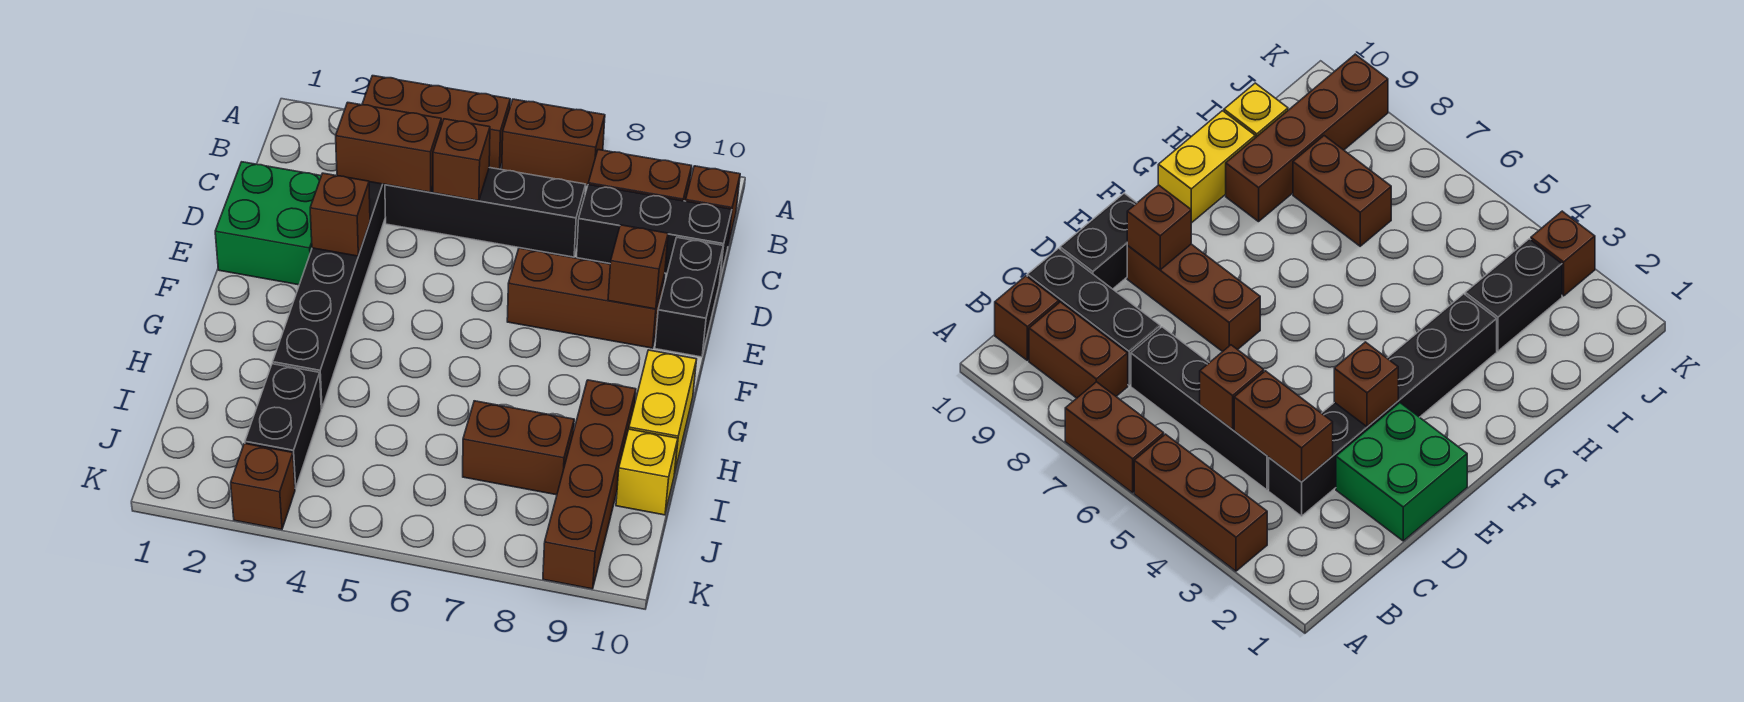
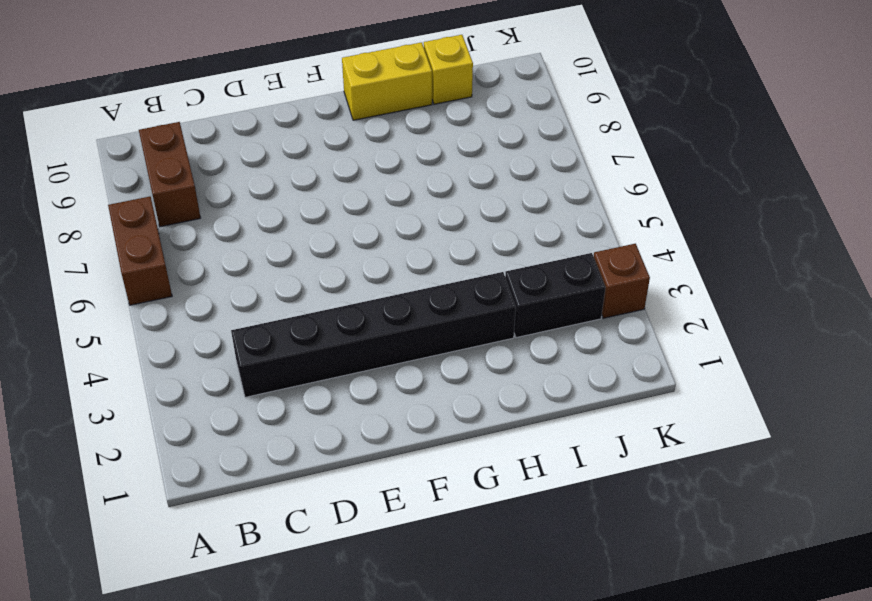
none -> brown 1x3 brick [362,76,510,169]
none -> brown 1x1 brick [686,166,740,245]
none -> black 1x4 brick [385,168,586,257]

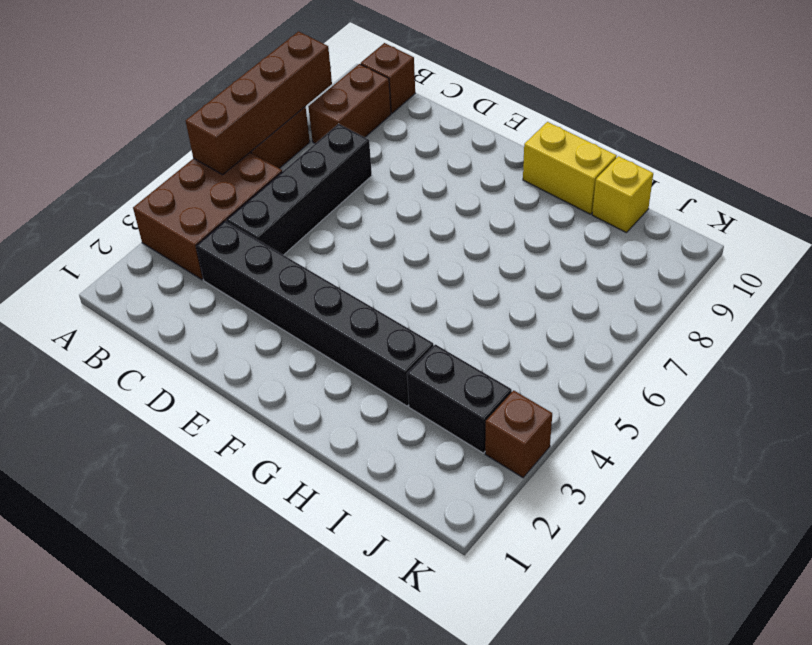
brown 2x3 brick [133,153,282,280] -> brown 1x3 brick [362,76,510,169]
brown 1x4 brick [186,31,332,175] -> brown 1x4 brick turned to [543,380,636,589]
none -> black 1x3 brick [577,185,732,279]
none -> green 2x2 brick [215,162,321,285]
none -> black 1x2 brick [655,238,723,357]

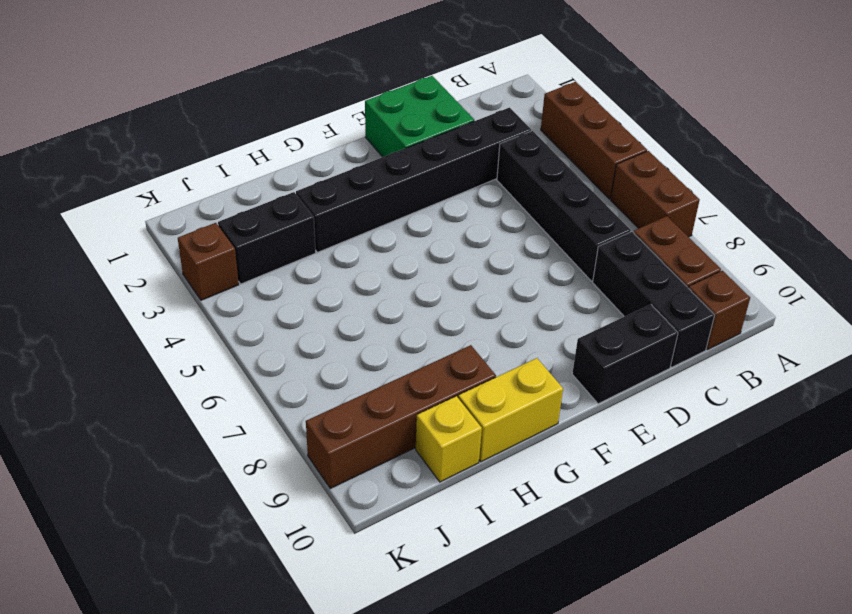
none -> brown 1x3 brick [507,248,665,348]
none -> brown 1x2 brick [463,401,574,495]
none -> brown 1x2 brick [336,102,441,192]

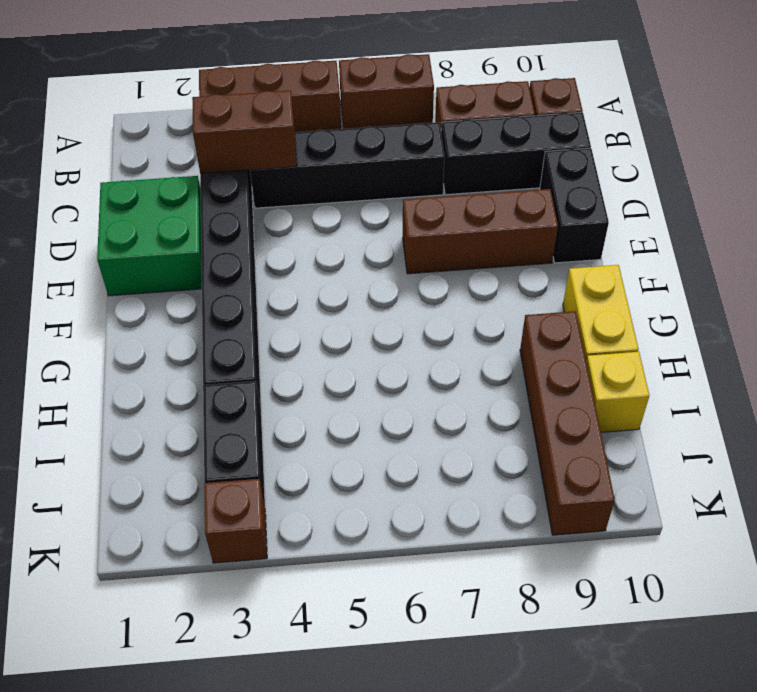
none -> brown 1x2 brick [463,401,574,495]
none -> brown 1x1 brick [433,119,490,201]
none -> brown 1x1 brick [310,173,370,256]

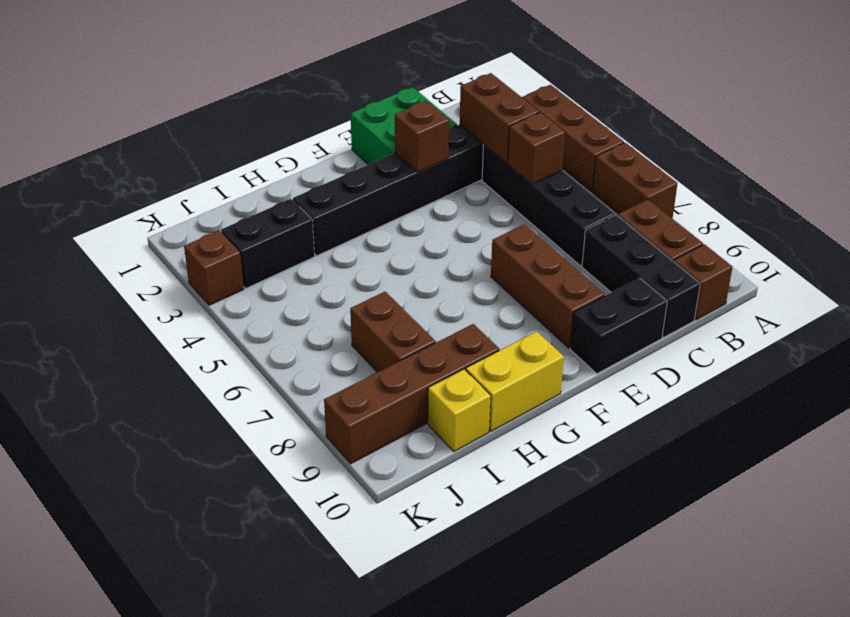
none -> brown 1x1 brick [608,225,668,309]

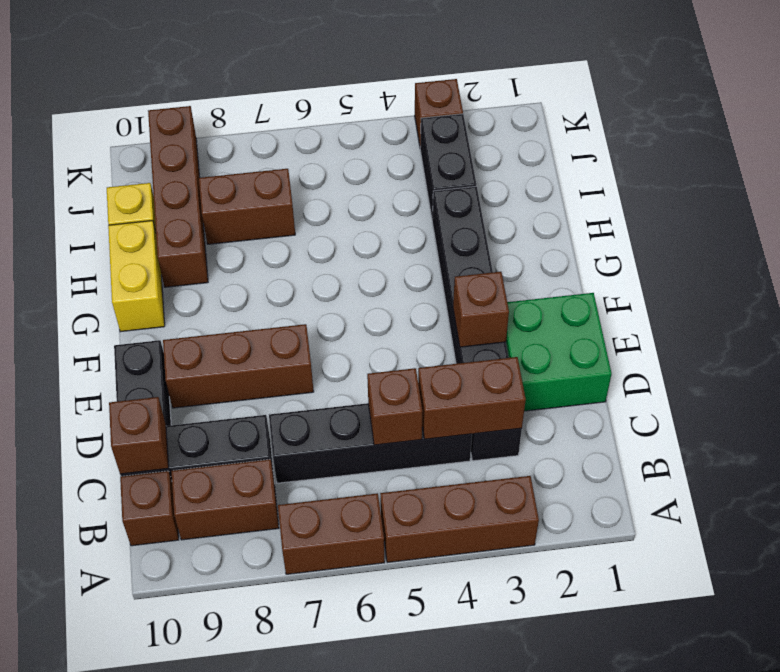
brown 1x1 brick [109,397,169,474] -> brown 1x1 brick moved to [608,225,668,309]

